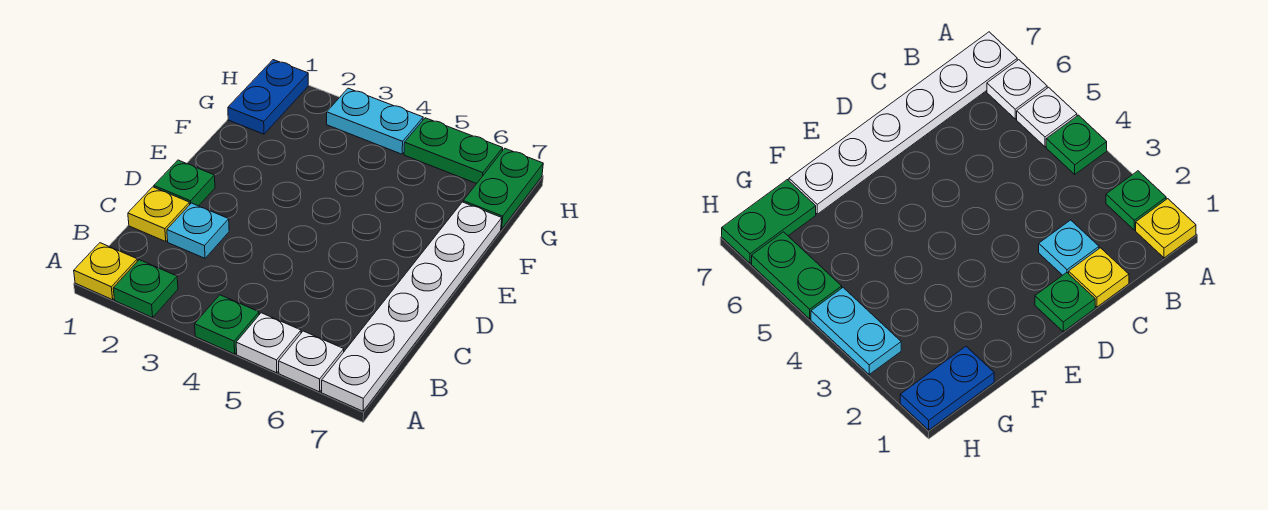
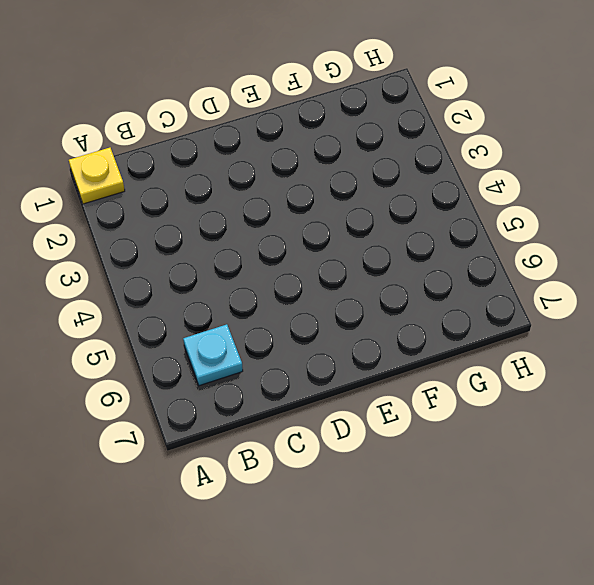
cyan 1x1 plate [183,324,243,386] -> cyan 1x1 plate moved to [167,203,229,258]
none -> green 1x1 plate [113,260,178,317]
none -> green 1x1 plate [195,295,259,354]
none -> white 1x1 plate [236,313,301,373]

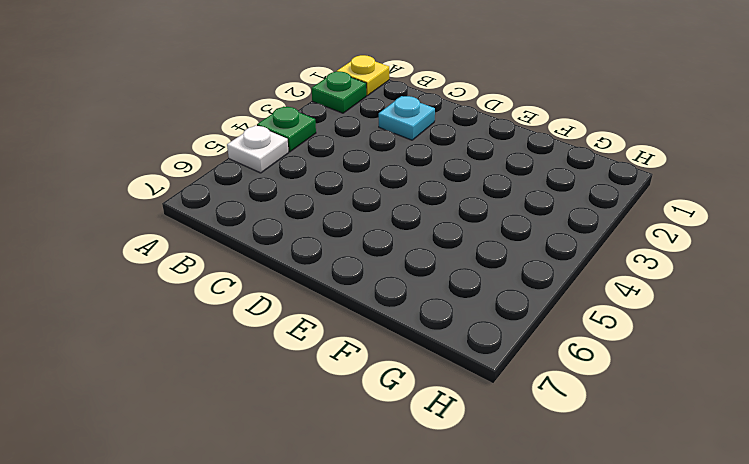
none -> white 1x1 plate [279,331,344,392]
none -> white 1x6 plate [322,202,502,411]
none -> yellow 1x1 plate [128,187,190,242]

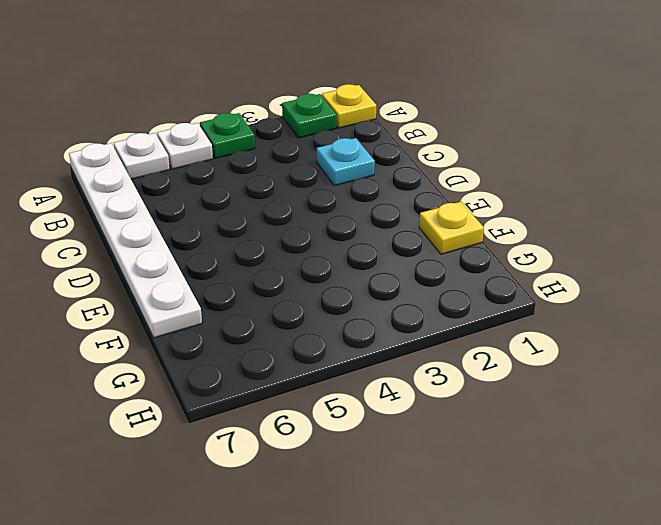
yellow 1x1 plate [419,202,484,254] -> yellow 1x1 plate moved to [128,187,190,242]
none -> green 1x1 plate [154,160,215,206]
none -> blue 1x2 plate [228,60,308,134]
none -> green 1x2 plate [463,149,543,229]

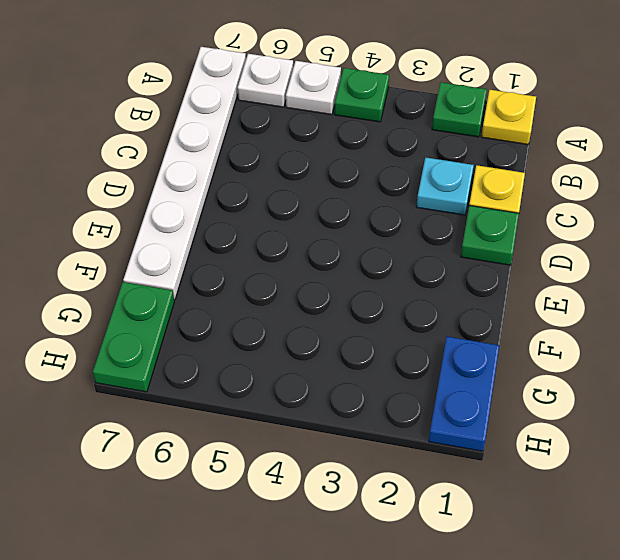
none -> cyan 1x2 plate [327,88,423,154]
none -> green 1x2 plate [404,118,503,184]

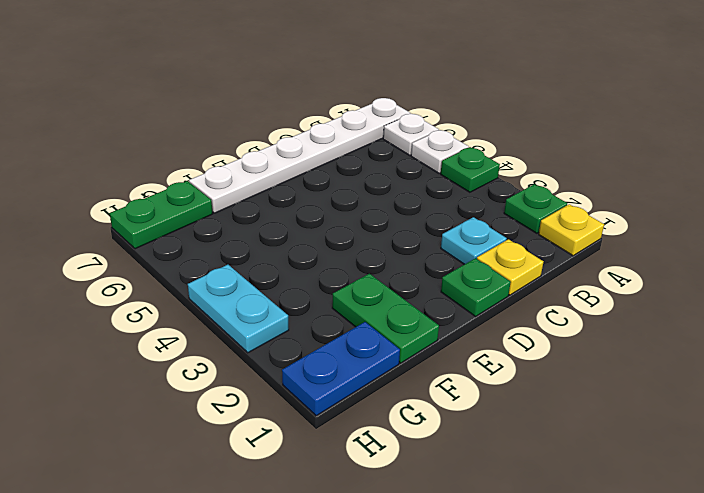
green 1x2 plate [332,274,439,363] -> green 1x2 plate moved to [404,118,503,184]

